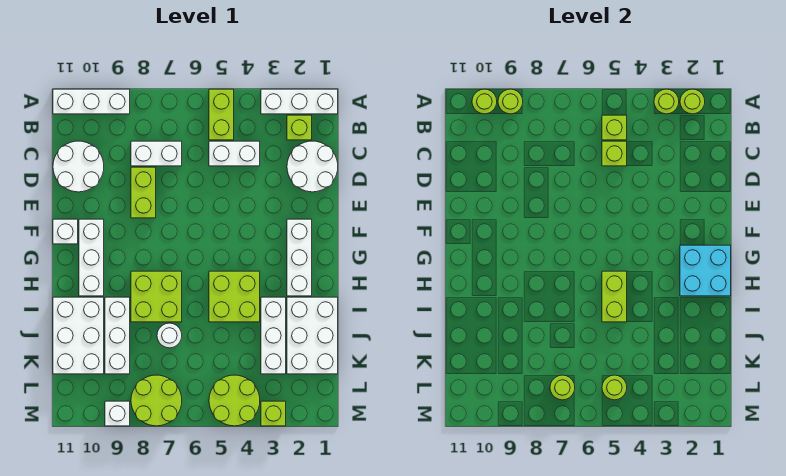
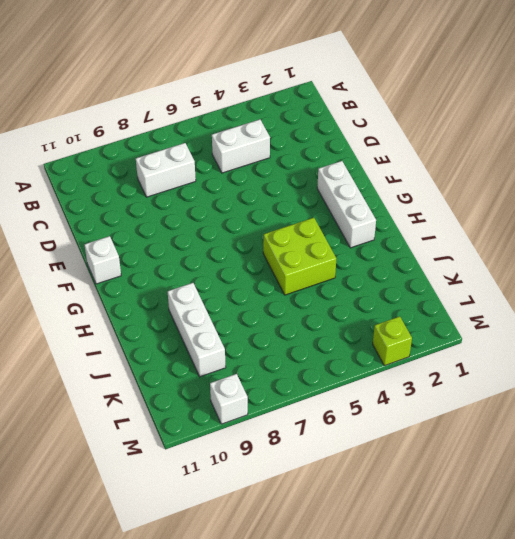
none -> white 1x3 brick [261,89,338,114]
none -> lime 1x2 brick [209,89,234,140]
none -> white 1x3 brick [53,89,130,114]
none -> lime 1x1 brick [287,115,312,140]

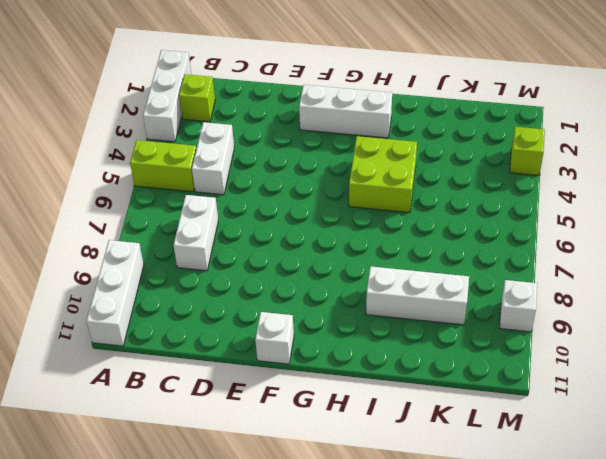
none -> white 2x2 round brick [287,141,338,192]
none -> white 2x2 round brick [53,141,104,192]
none -> lime 1x2 brick [131,167,156,218]
none -> white 1x3 brick [79,219,104,296]

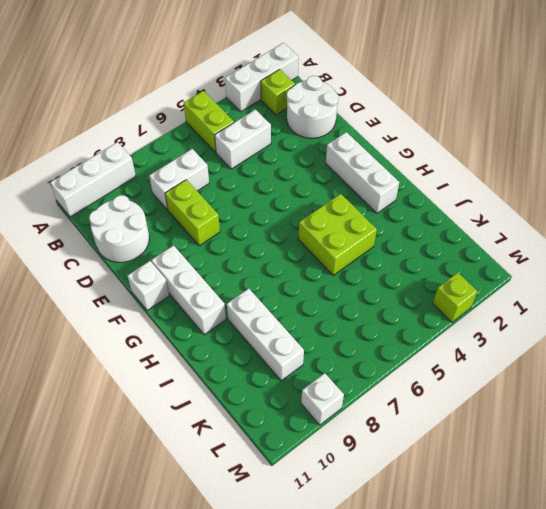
none -> lime 2x2 brick [131,271,182,322]
none -> white 2x3 brick [287,297,338,374]
none -> white 1x3 brick [261,297,286,374]
none -> white 2x3 brick [53,297,104,374]

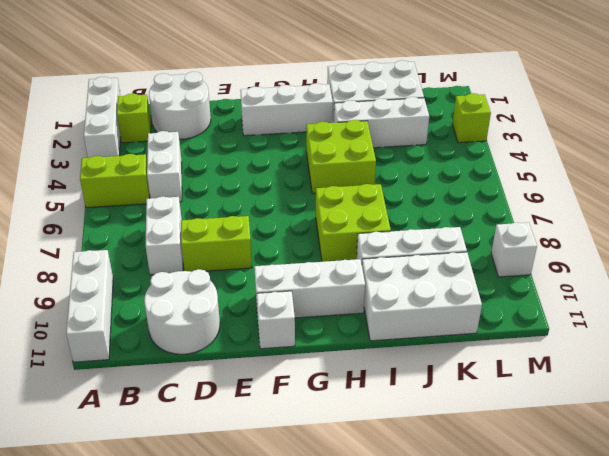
none -> white 1x1 round brick [157,323,182,348]
none -> lime 2x2 round brick [209,375,260,426]
none -> lime 2x2 round brick [131,375,182,426]
none -> lime 1x1 round brick [680,89,705,114]

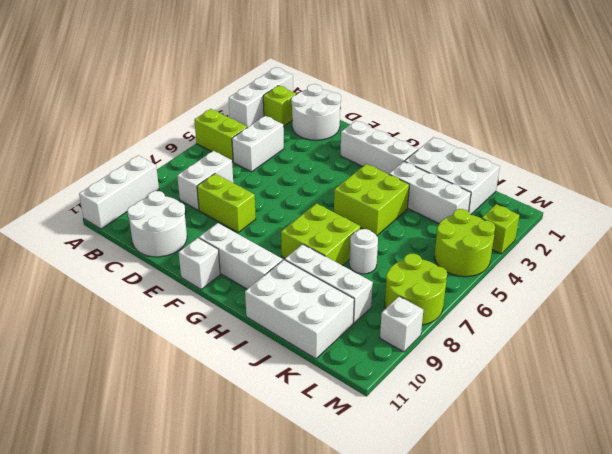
none -> lime 1x1 round brick [680,89,705,114]
none -> lime 1x1 round brick [654,89,679,114]
none -> lime 1x1 round brick [498,89,523,114]
none -> lime 1x1 round brick [472,89,497,114]

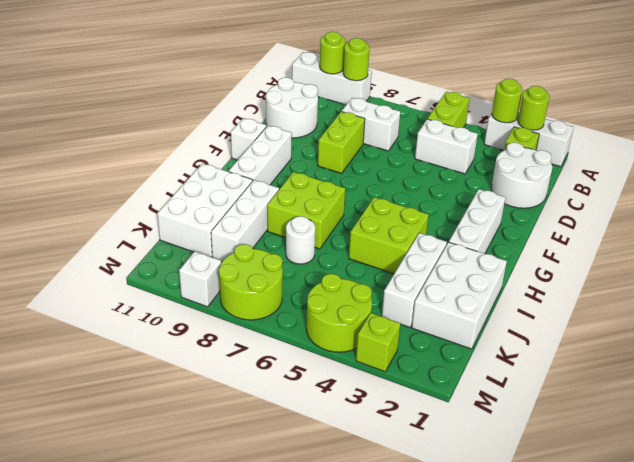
none -> lime 1x1 brick [602,115,627,140]
none -> lime 1x1 brick [602,141,627,166]
none -> cyan 2x2 brick [680,245,731,296]
none -> lime 1x2 brick [602,271,627,322]

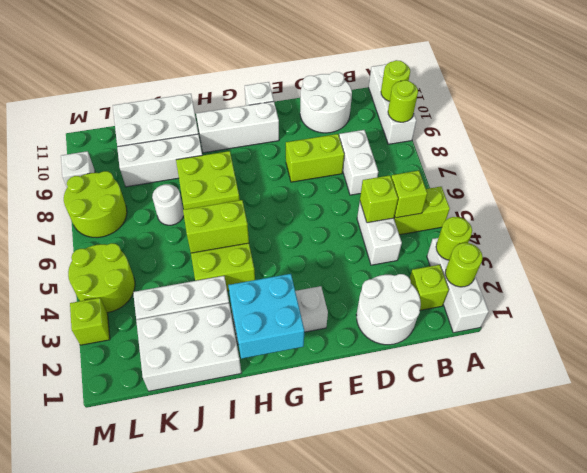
none -> lime 1x1 round brick [602,375,627,400]
none -> lime 1x1 round brick [550,375,575,400]

